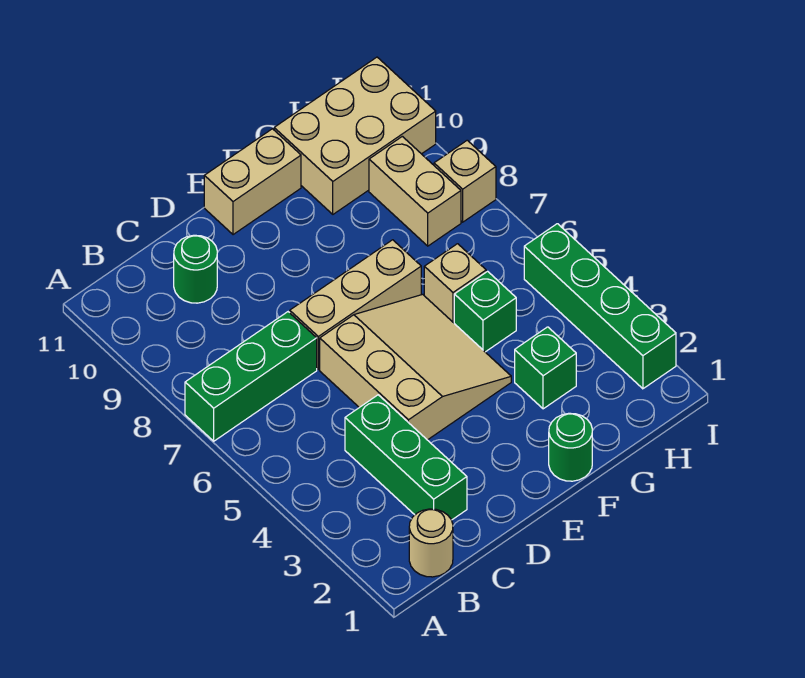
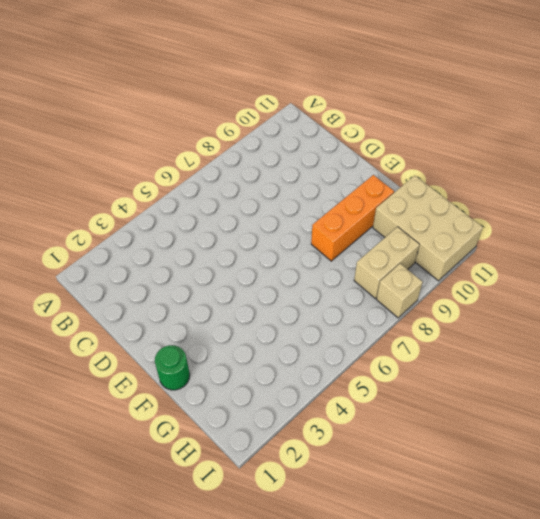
orange 1x3 brick [311,175,394,261] -> none
none -> green 1x3 brick [185,312,317,441]
none -> tan 1x1 round brick [409,509,453,577]
none -> green 1x3 brick [345,395,467,520]

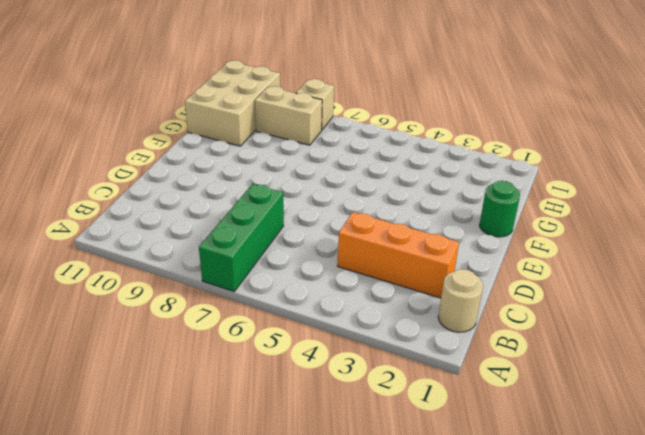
orange 1x3 brick [337,212,459,298] -> green 1x3 brick [345,395,467,520]
none -> green 1x1 round brick [174,235,217,303]
none -> tan 3x3 slope [320,294,511,440]
none -> tan 1x3 brick [290,240,421,369]

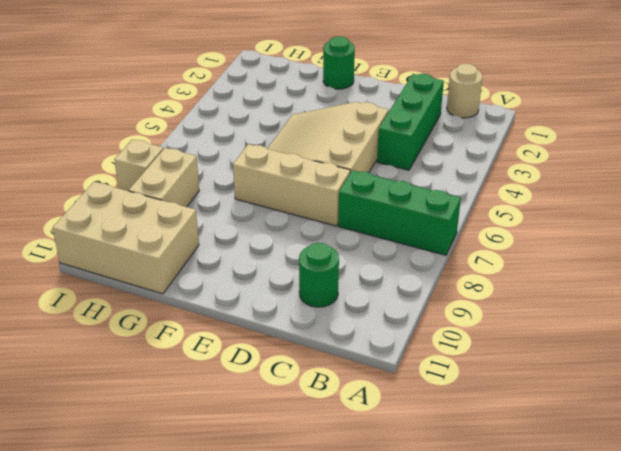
none -> tan 1x2 brick [204,129,301,235]
none -> green 1x1 brick [515,327,576,409]
none -> green 1x1 brick [454,271,516,352]

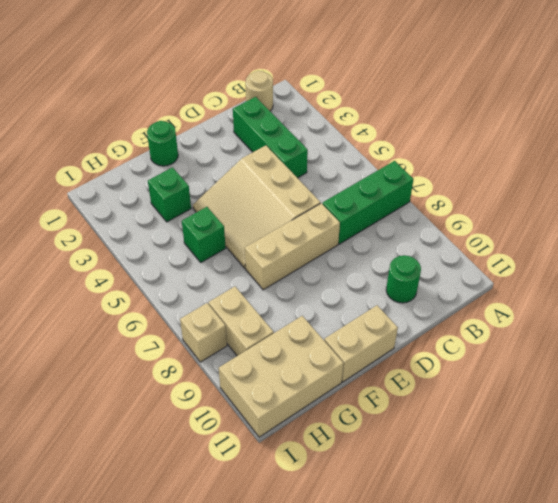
none -> tan 1x1 brick [424,244,486,323]
none -> green 1x4 brick [524,224,676,389]

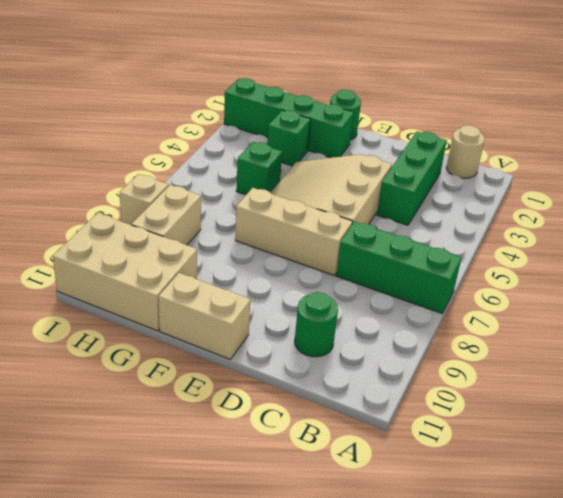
green 1x4 brick [224,78,353,158] -> green 1x4 brick turned to [524,224,676,389]
none -> tan 1x1 brick [424,244,486,323]

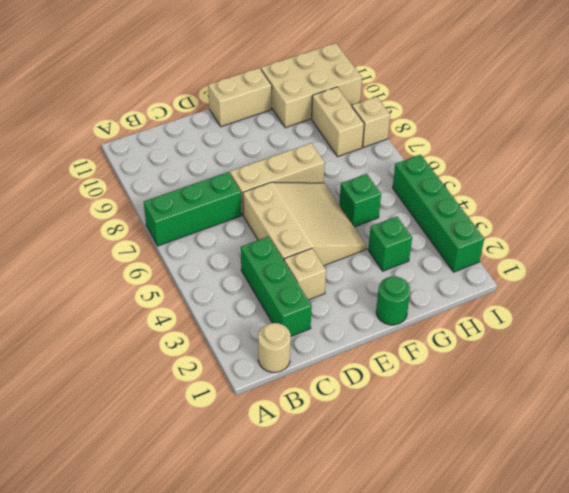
tan 1x1 brick [284,248,326,300] -> tan 1x1 brick moved to [424,244,486,323]
none -> green 1x1 round brick [174,235,217,303]

